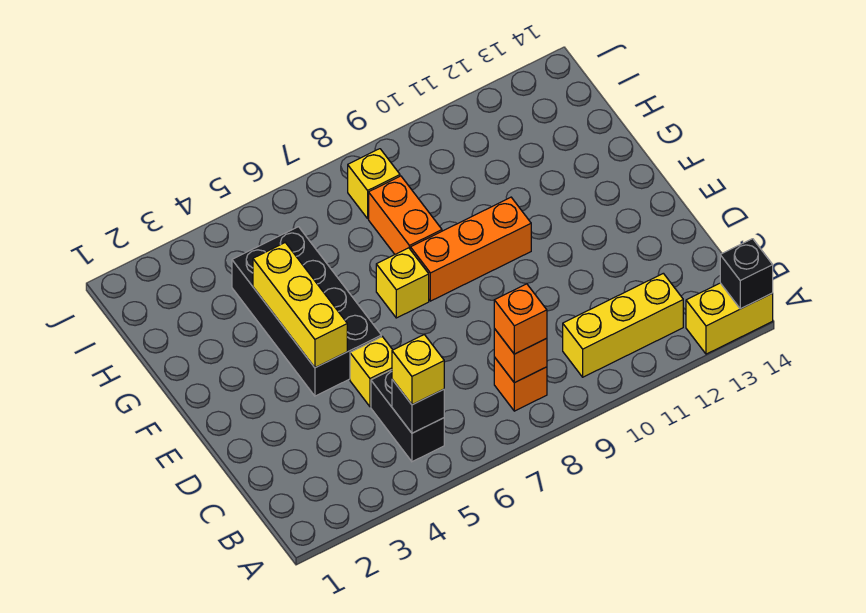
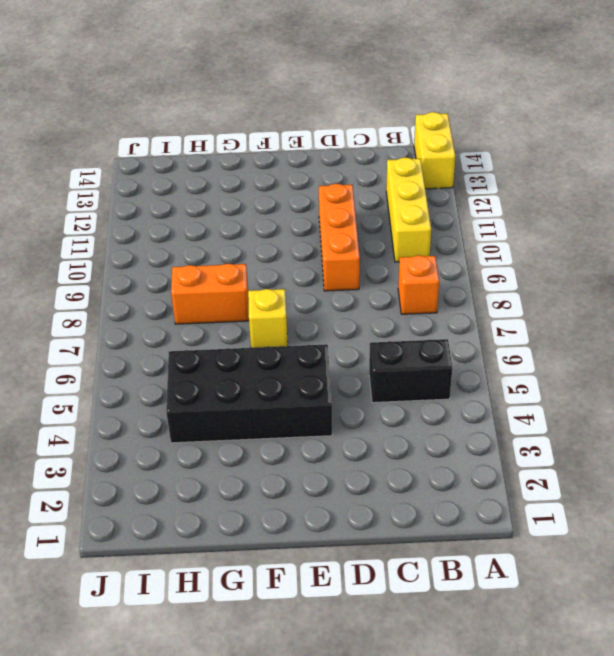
orange 1x3 brick [319,184,360,291] -> orange 1x3 brick moved to [410,197,531,301]
none -> yellow 1x1 brick [350,337,392,407]
none -> yellow 1x1 brick [348,149,400,218]
none -> black 1x1 brick [720,239,773,309]

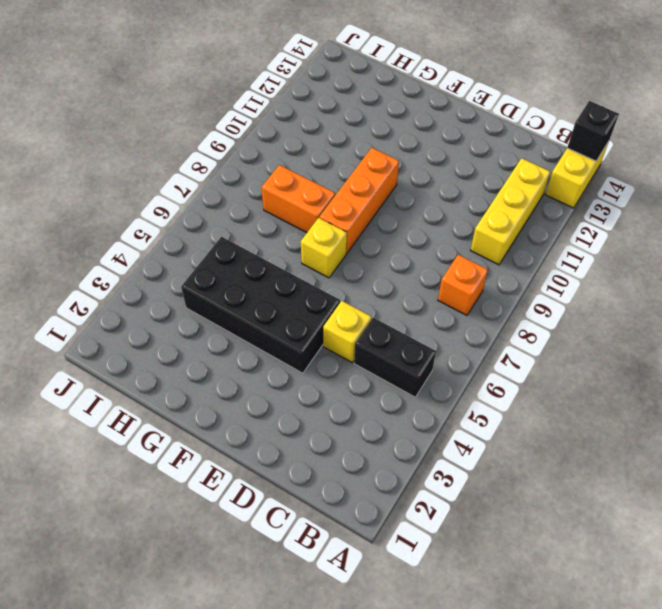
none -> yellow 1x1 brick [348,149,400,218]
none -> black 1x1 brick [392,380,444,433]
none -> orange 1x1 brick [494,329,547,383]

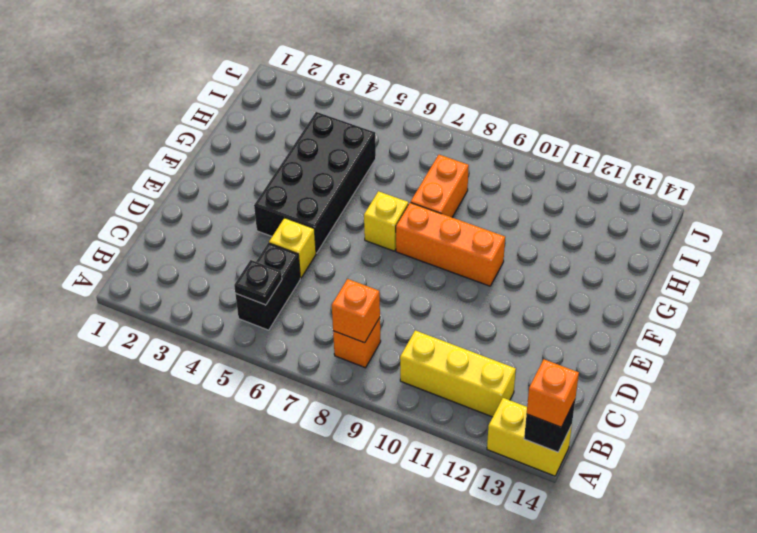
orange 1x1 brick [527,359,579,427] -> orange 1x1 brick moved to [494,284,547,354]
black 1x1 plate [234,260,282,305] -> black 1x1 brick [392,380,444,433]
none -> yellow 1x1 brick [348,149,400,218]
none -> yellow 1x3 brick [253,243,347,368]
none -> yellow 1x1 brick [392,335,444,405]

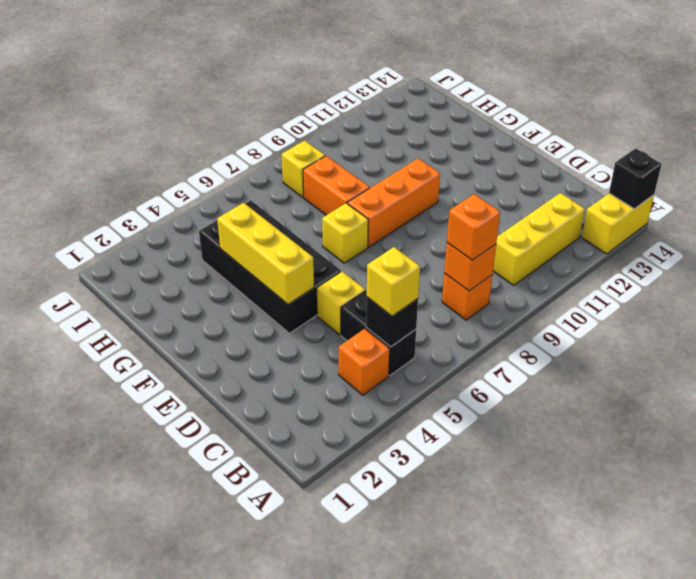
orange 1x1 brick [339,329,389,395] -> none

